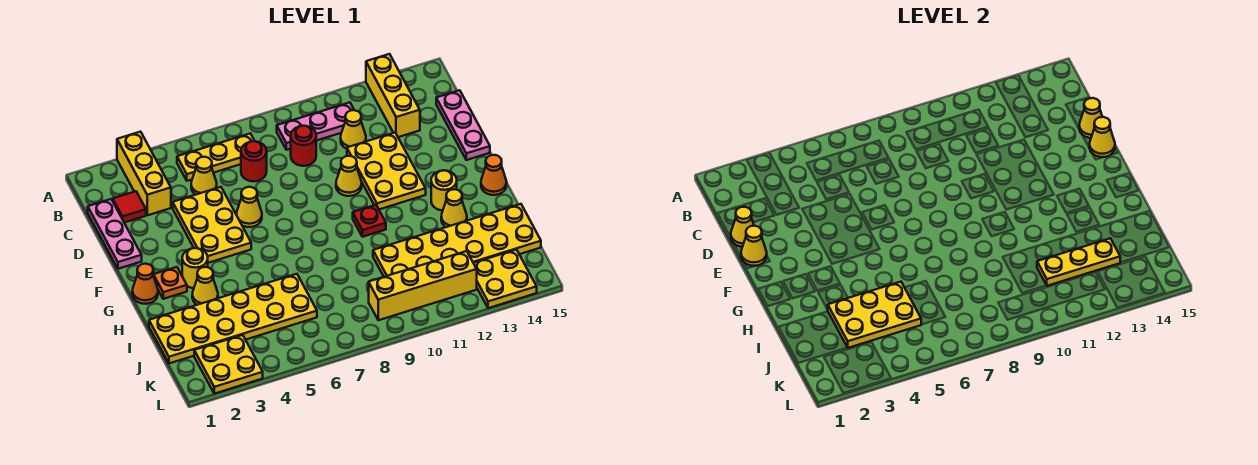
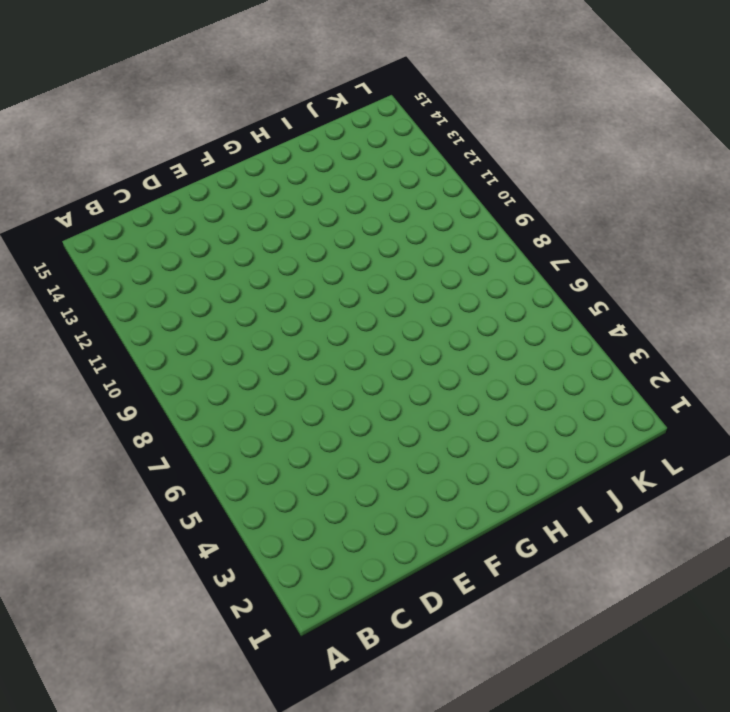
none -> yellow 1x3 brick [117,132,171,215]
none -> yellow 1x3 brick [366,54,420,137]
none -> yellow 1x3 plate [177,134,254,181]
none -> pink 1x3 plate [277,102,354,150]

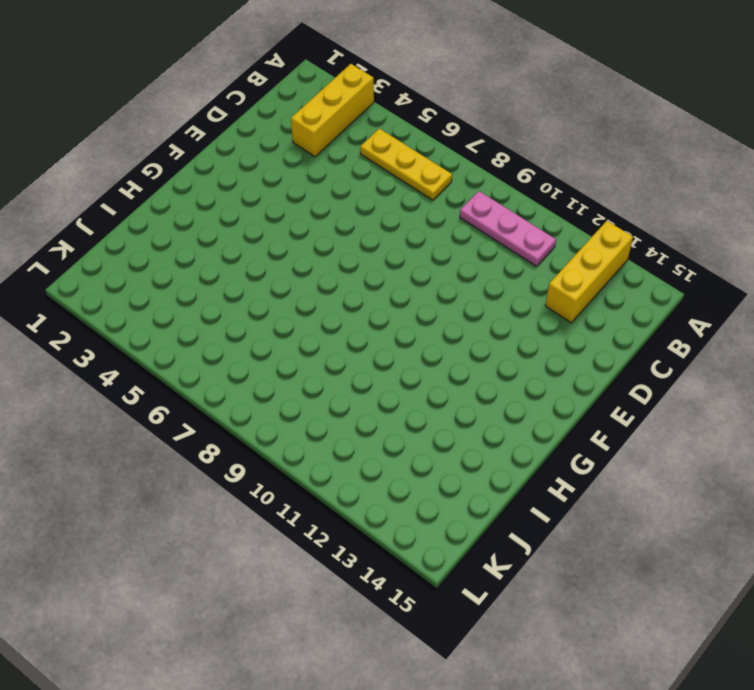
none -> pink 1x3 plate [88,199,142,269]
none -> red 1x1 tile [113,191,146,223]
none -> yellow 1x1 cone [191,157,217,195]
none -> red 1x1 round brick [241,141,267,181]

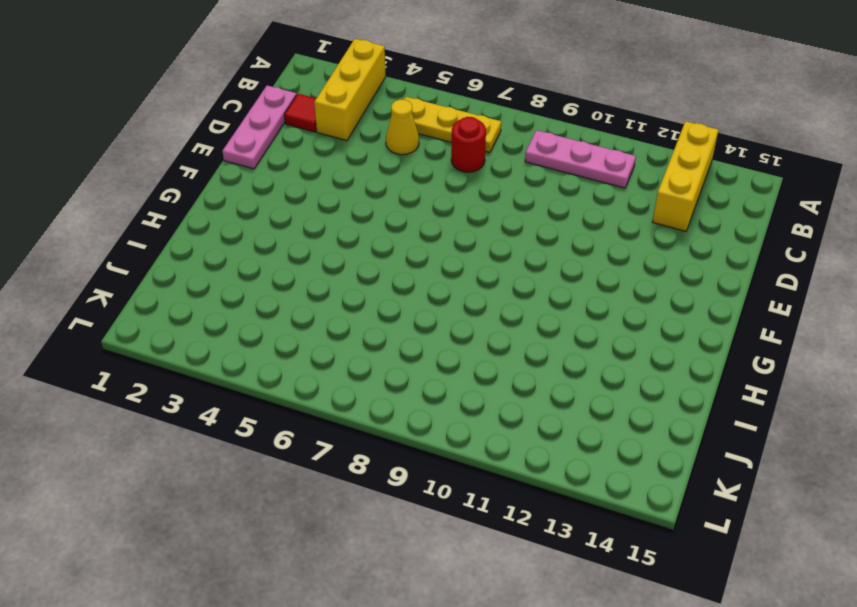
none -> red 1x1 round brick [291,126,316,166]
none -> yellow 1x1 cone [341,110,366,149]
none -> pink 1x3 plate [436,90,490,160]
none -> yellow 2x3 plate [173,187,251,263]

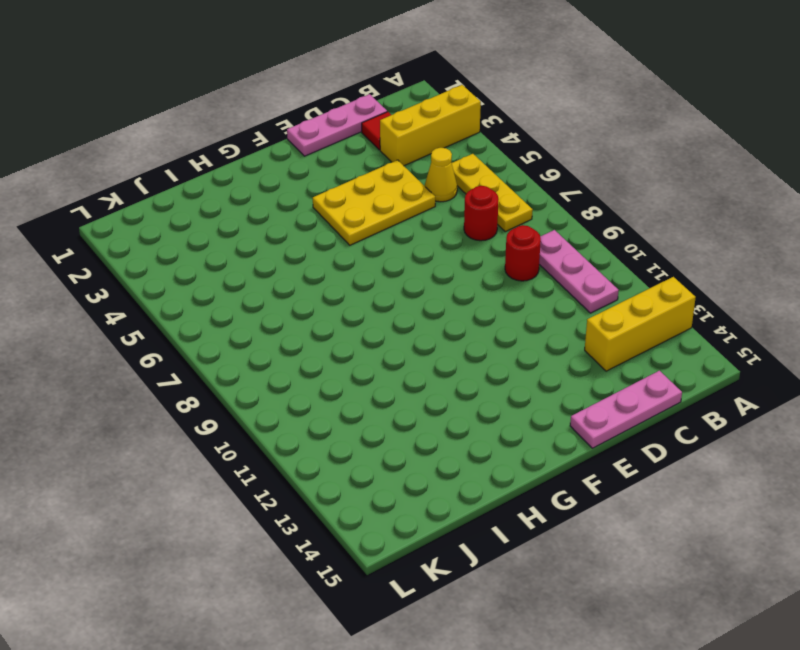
none -> yellow 1x1 cone [341,110,366,149]
none -> yellow 2x3 plate [347,133,426,209]
none -> yellow 1x1 cone [237,187,262,227]
none -> yellow 1x1 cone [336,156,362,196]

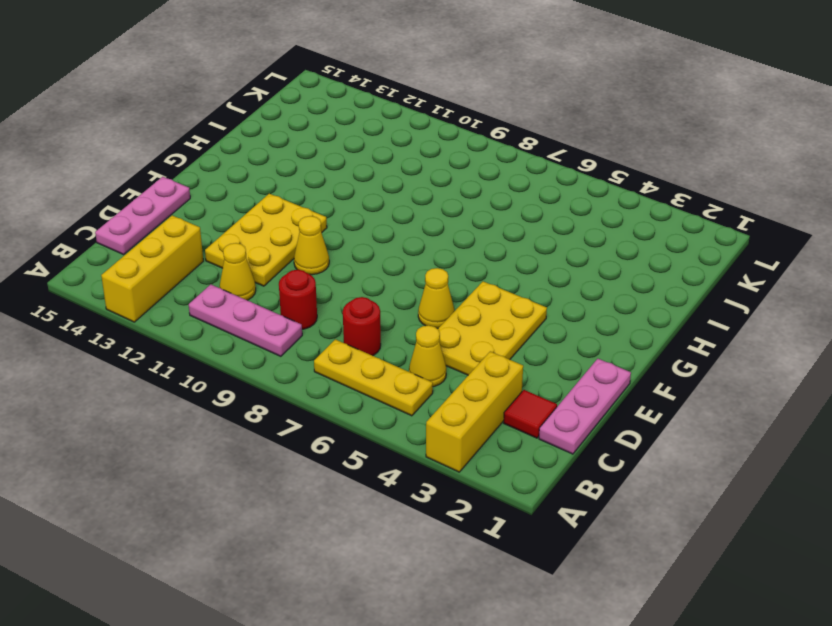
none -> orange 1x1 cone [132,264,158,304]
none -> orange 1x1 plate [153,267,187,299]
none -> yellow 1x1 round brick [182,248,208,288]
none -> red 1x1 plate [353,205,386,237]

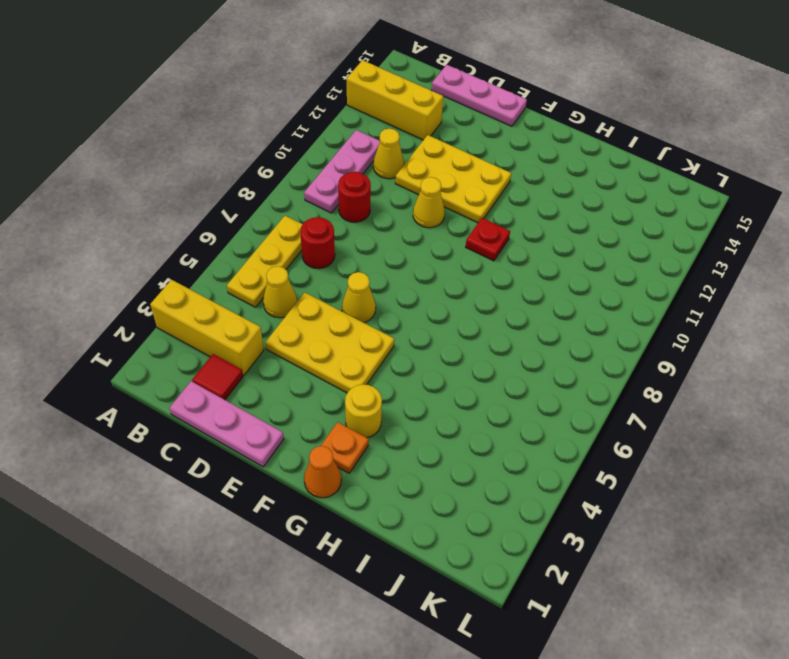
none -> yellow 1x1 round brick [431,170,457,210]
none -> orange 1x1 cone [481,155,507,195]
none -> yellow 1x1 cone [192,267,218,305]
none -> yellow 1x1 cone [441,189,467,227]

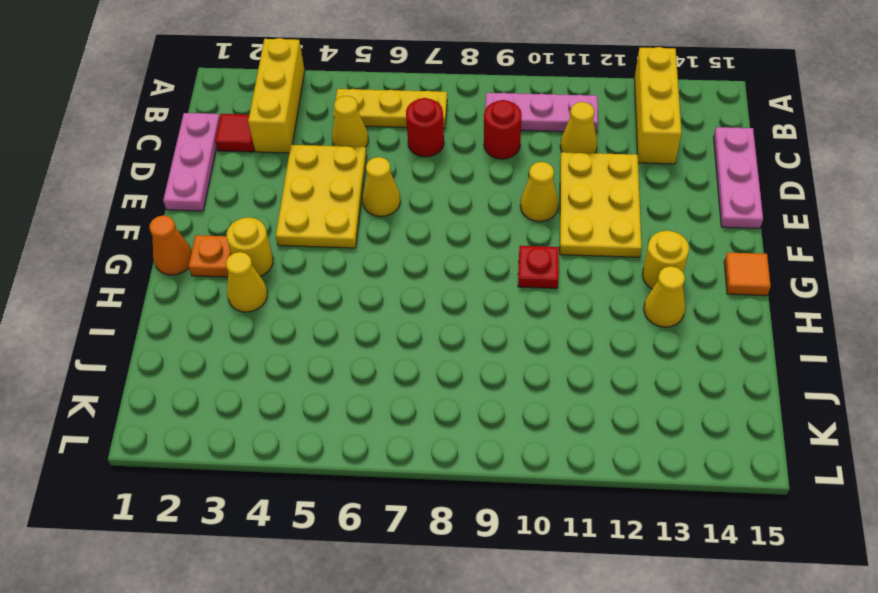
orange 1x1 tile [724,253,771,296] -> orange 1x1 cone [481,155,507,195]
none -> yellow 2x6 plate [149,274,317,363]
none -> yellow 2x6 plate [373,204,541,277]
none -> yellow 2x2 plate [194,335,263,394]
none -> yellow 1x4 brick [369,251,477,320]

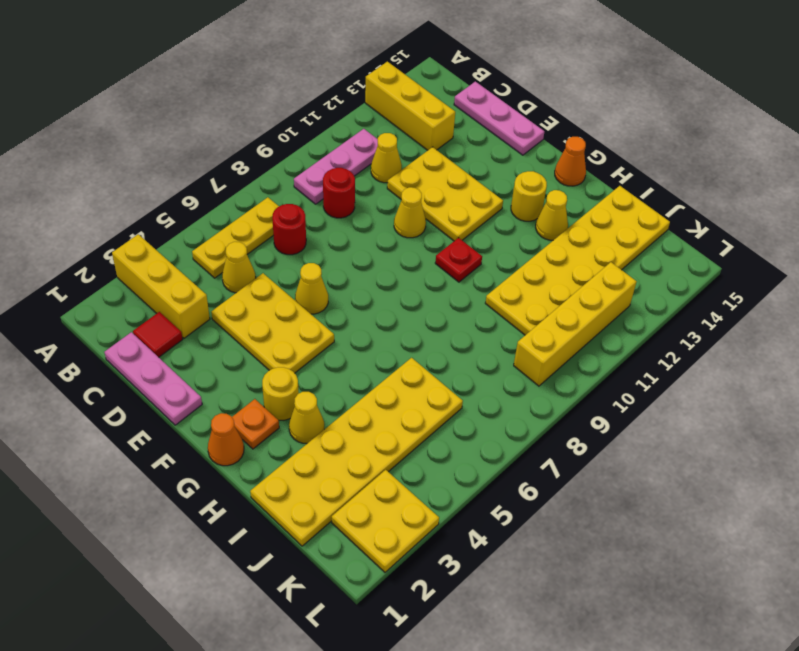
none -> yellow 2x2 plate [474,250,537,308]
none -> yellow 1x1 cone [731,207,754,247]
none -> yellow 1x1 cone [1079,98,1102,138]
none -> yellow 1x1 cone [741,226,767,266]

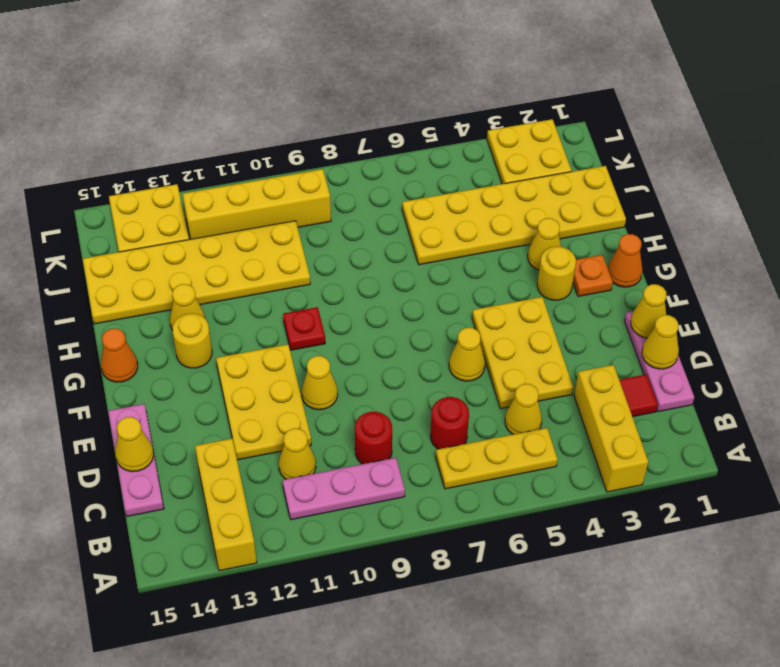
none -> yellow 1x1 cone [1090,117,1115,157]
none -> yellow 2x3 plate [827,282,921,348]
none -> yellow 1x3 plate [1037,238,1121,286]

